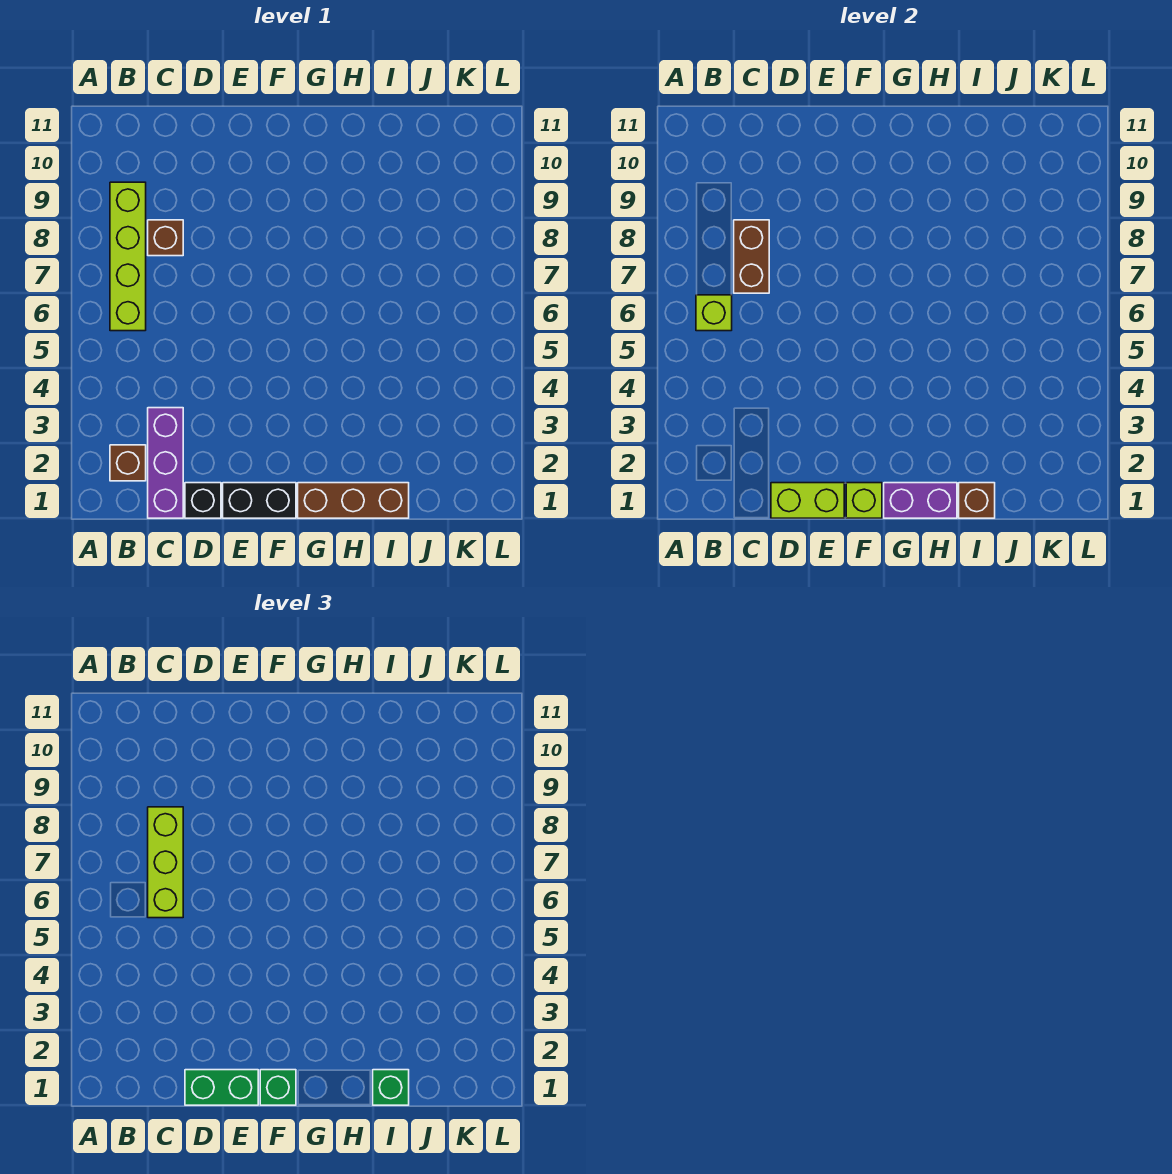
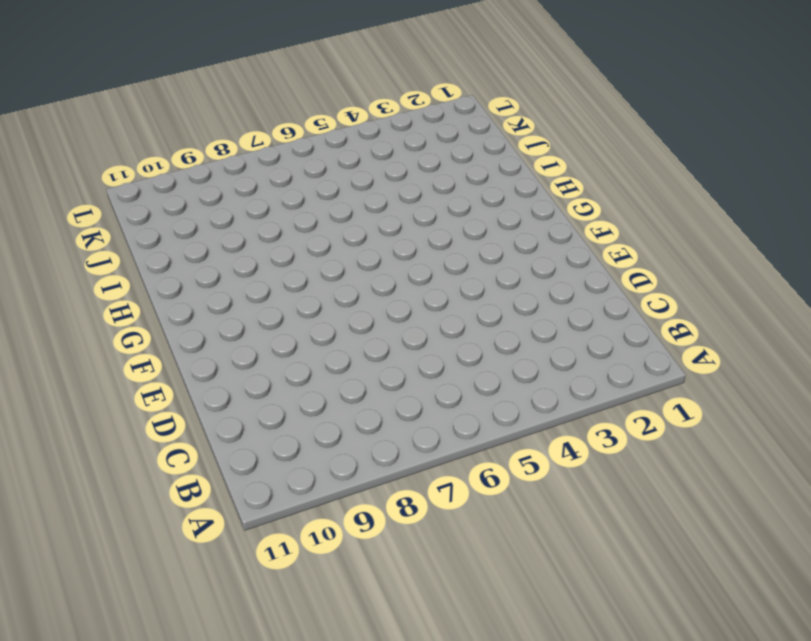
none -> brown 1x1 brick [110,445,146,481]
none -> lime 1x4 brick [110,182,146,331]
none -> purple 1x3 brick [148,408,183,518]

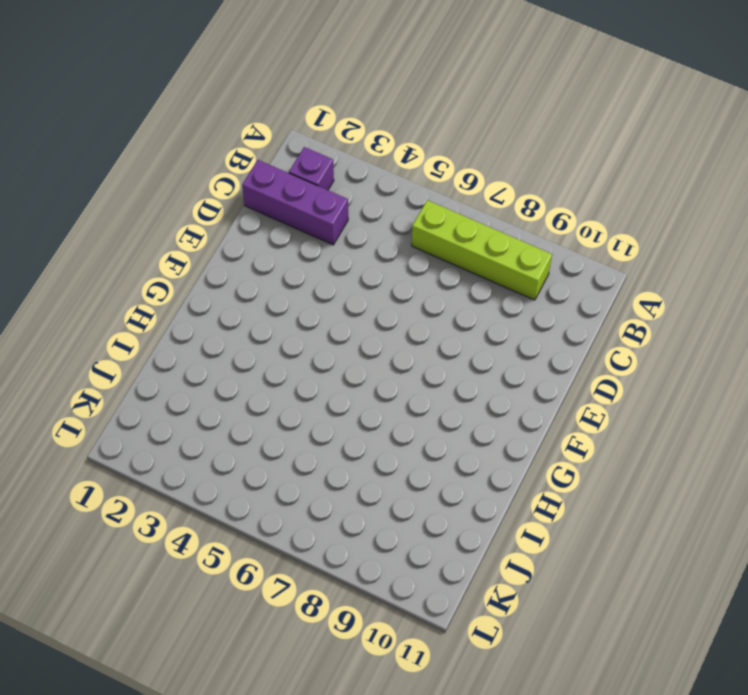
purple 1x1 brick [289,147,334,190] -> brown 1x1 brick [110,445,146,481]
none -> brown 1x1 brick [148,220,183,256]
none -> black 1x1 brick [185,483,221,518]
none -> black 1x2 brick [223,483,296,518]

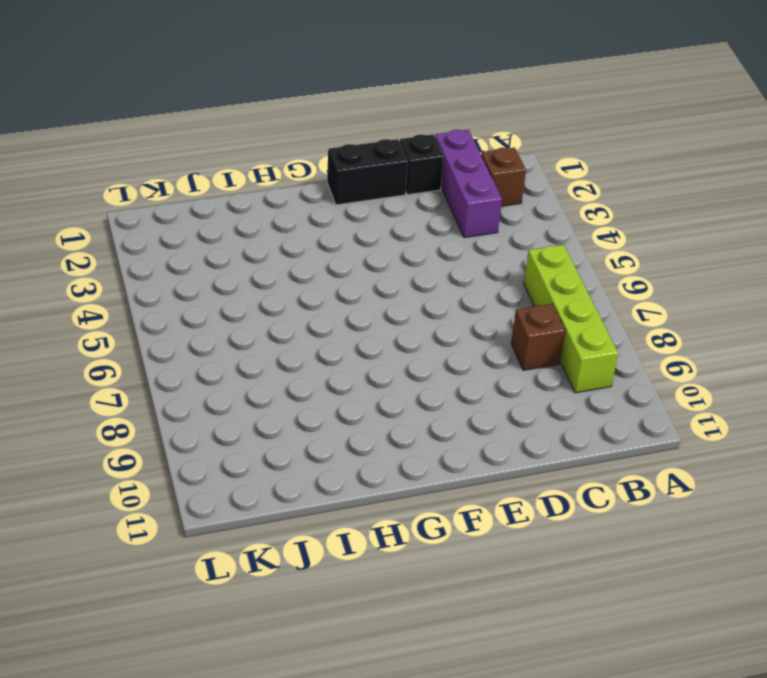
none -> brown 1x3 brick [298,483,409,518]
none -> lime 1x1 brick [696,295,732,331]
none -> brown 1x2 brick [734,220,769,293]

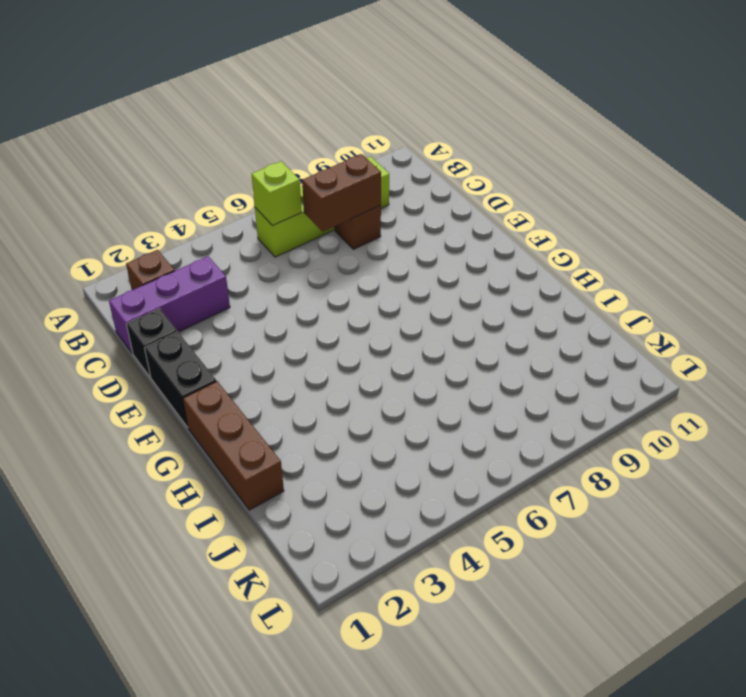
none -> lime 1x2 brick [771,483,844,518]
none -> lime 1x1 brick [846,483,882,518]
none -> purple 1x2 brick [884,483,957,518]

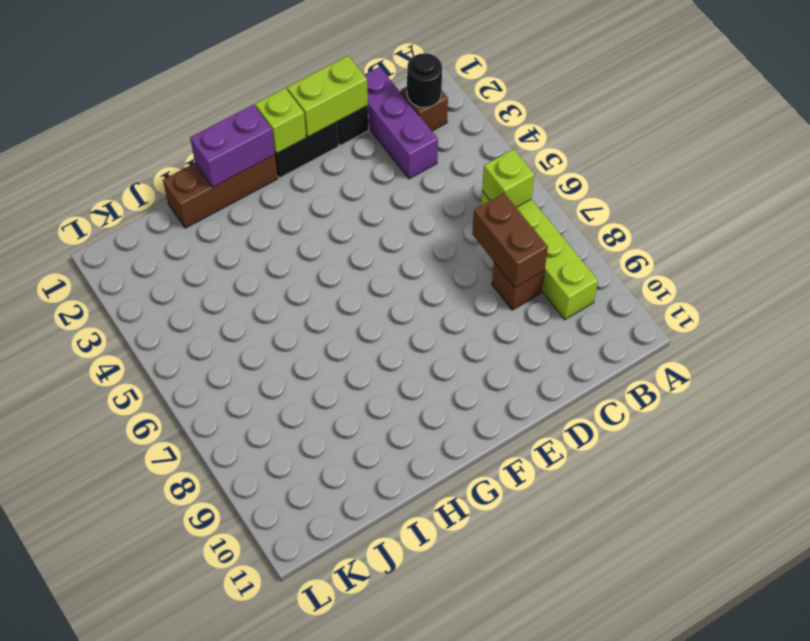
black 1x1 round brick [407,53,442,108] -> none
none -> brown 1x1 brick [959,483,995,518]
none -> lime 1x3 brick [148,807,183,918]
none -> green 1x2 brick [185,1070,258,1105]

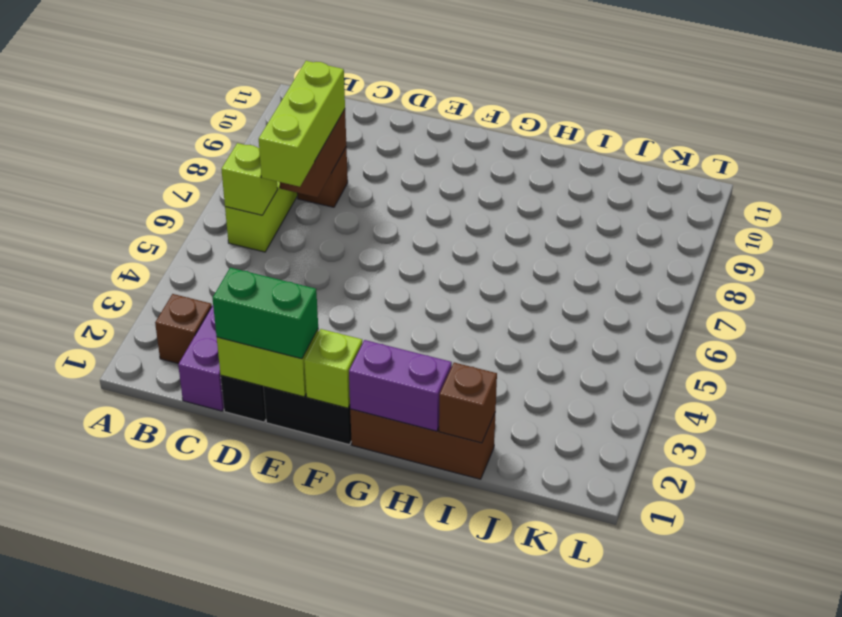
none -> green 1x1 brick [260,1070,296,1105]
none -> green 1x1 brick [373,1070,409,1105]

